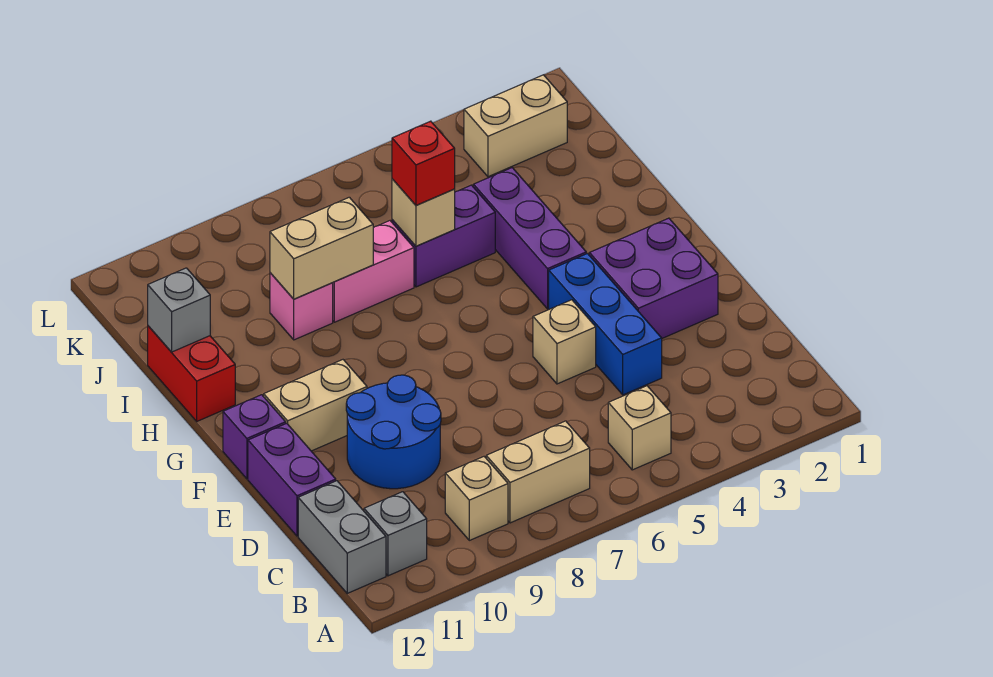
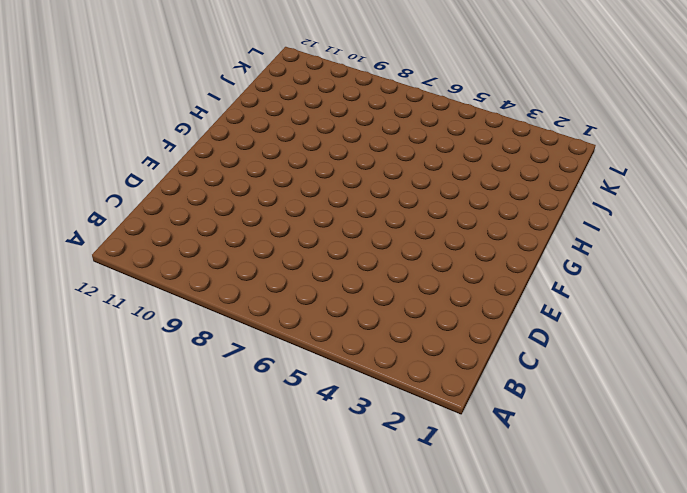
none -> tan 1x1 brick [608,386,671,470]
none -> tan 1x2 brick [486,421,590,523]
none -> tan 1x1 brick [445,457,508,540]

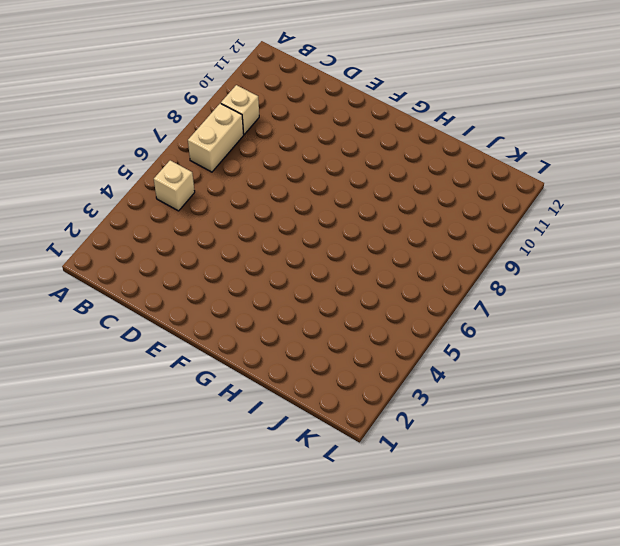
none -> grey 1x1 brick [364,492,427,576]
none -> grey 1x2 brick [298,481,386,593]
none -> blue 1x3 brick [549,254,662,395]

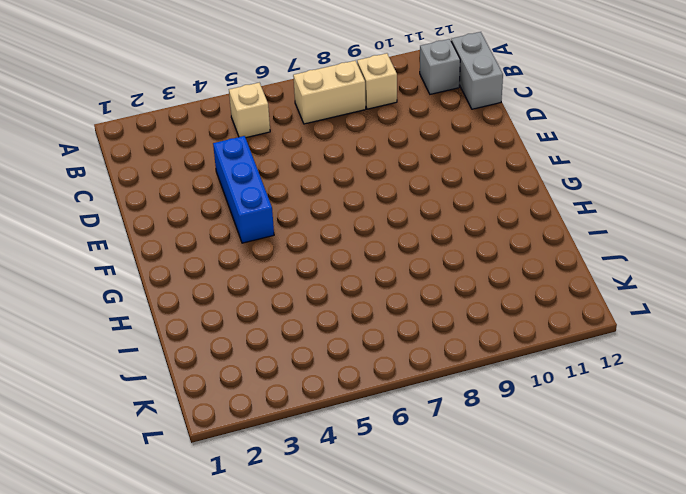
none -> blue 2x2 round brick [346,375,441,489]
none -> purple 1x2 brick [248,423,336,536]
none -> purple 2x2 brick [589,218,718,338]

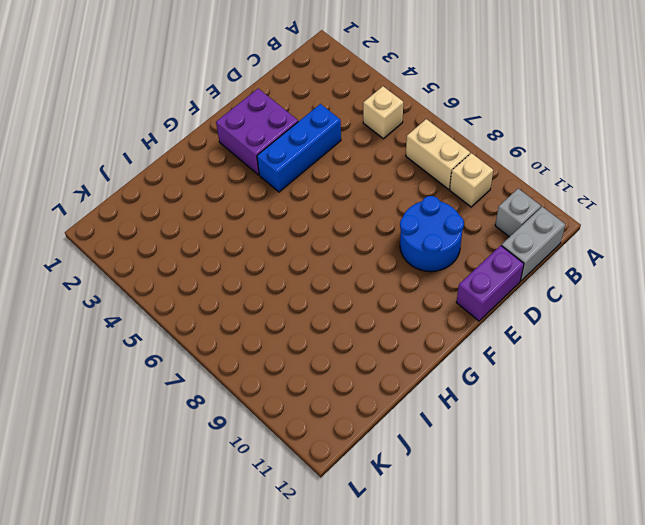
none -> tan 1x1 brick [533,300,596,384]
none -> tan 1x2 brick [264,360,367,451]
none -> purple 1x1 brick [223,395,286,479]

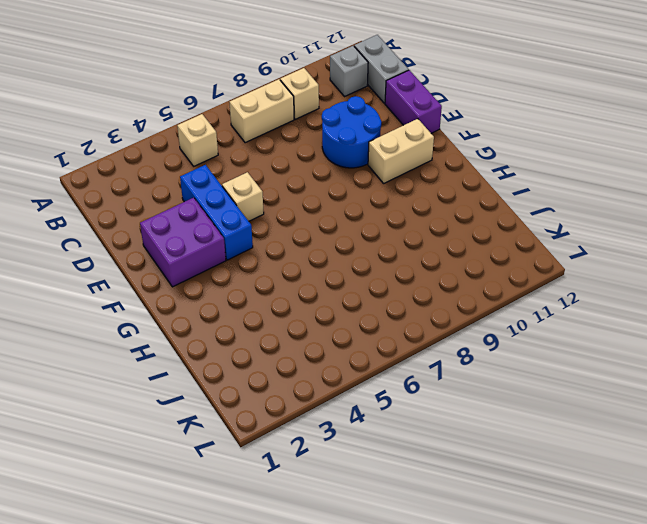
none -> purple 1x1 brick [223,395,286,479]
none -> purple 1x3 brick [473,168,586,309]
none -> red 1x2 brick [148,326,235,421]

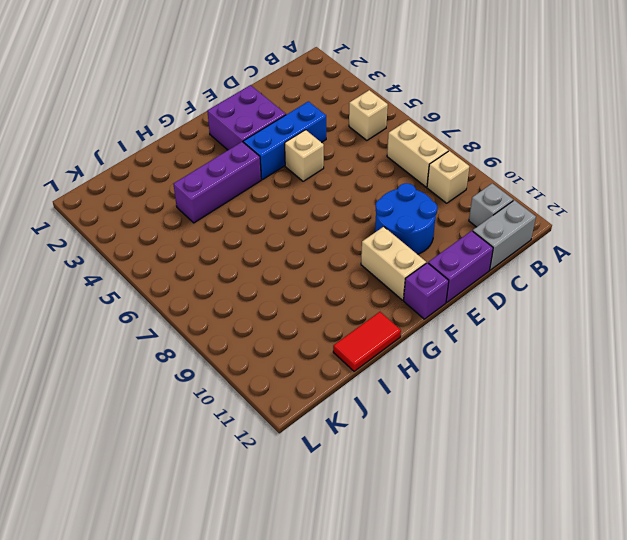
red 1x2 tile [333,312,401,371] -> red 1x2 brick [148,326,235,421]
none -> purple 1x2 brick [392,185,495,287]
none -> pink 1x2 brick [333,221,414,322]
none -> pink 1x1 brick [270,273,333,340]

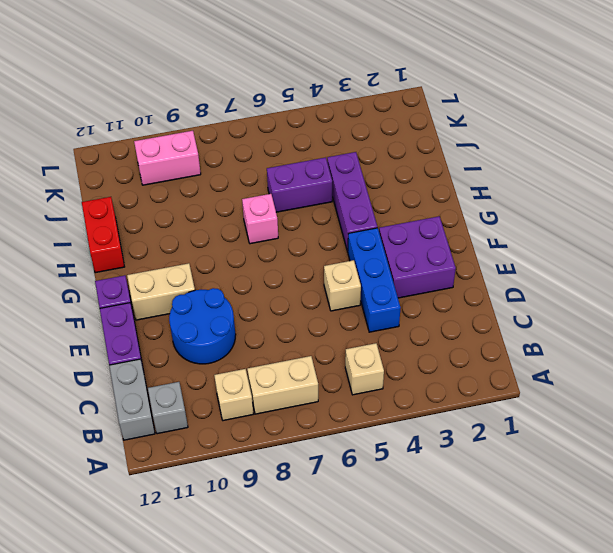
pink 1x1 brick [242,194,278,244] -> pink 1x1 brick moved to [270,273,333,340]
pink 1x2 brick [134,131,201,185] -> pink 1x2 brick moved to [333,221,414,322]
none -> tan 1x2 brick [464,75,567,177]
none -> tan 1x1 brick [392,179,455,246]
none -> tan 1x2 brick [270,197,373,299]

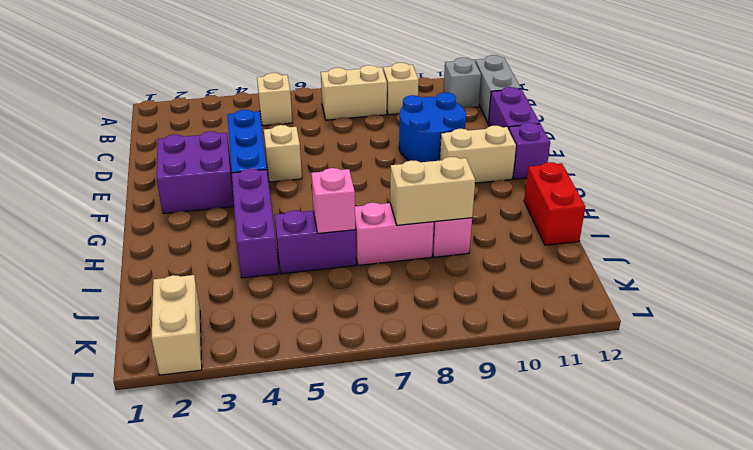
pink 1x1 brick [311,168,355,233] -> tan 1x1 brick [392,179,455,246]
tan 1x2 brick [152,275,202,375] -> tan 1x2 brick turned to [464,75,567,177]
none -> grey 1x1 brick [148,268,210,352]
none -> red 1x1 brick [392,121,455,205]

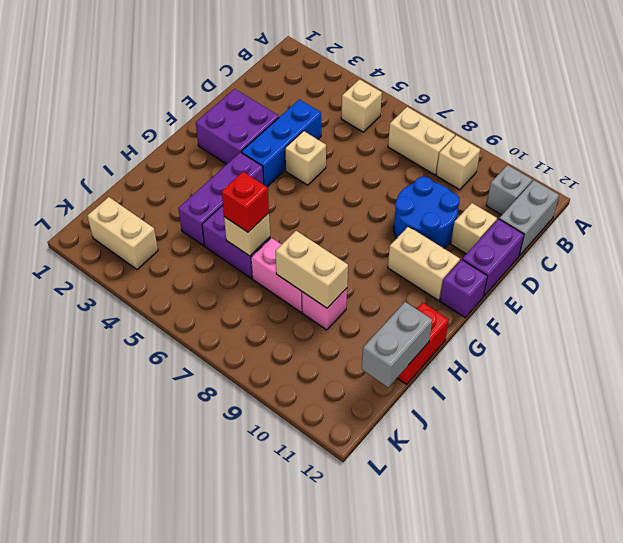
tan 1x1 brick [451,203,497,254] -> none
grey 1x2 brick [362,302,432,387] -> grey 1x1 brick [148,268,210,352]

